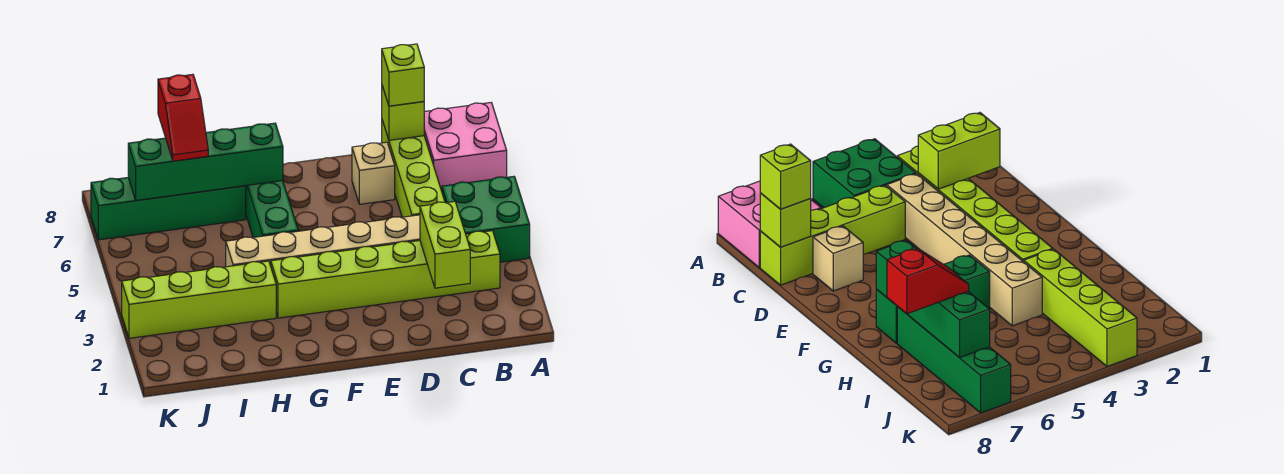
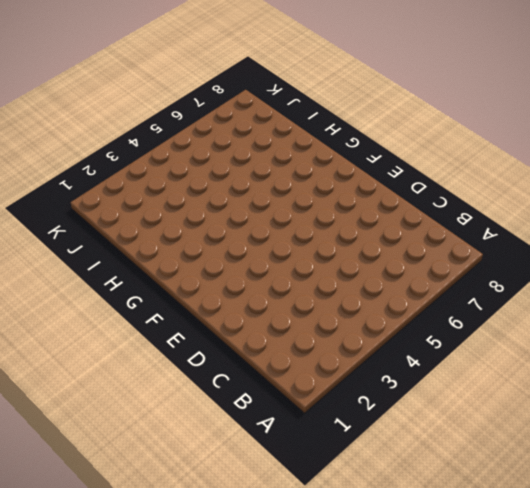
none -> green 2x2 brick [442,176,530,262]
none -> pink 2x2 brick [424,103,507,191]
none -> lime 1x6 brick [271,231,500,318]

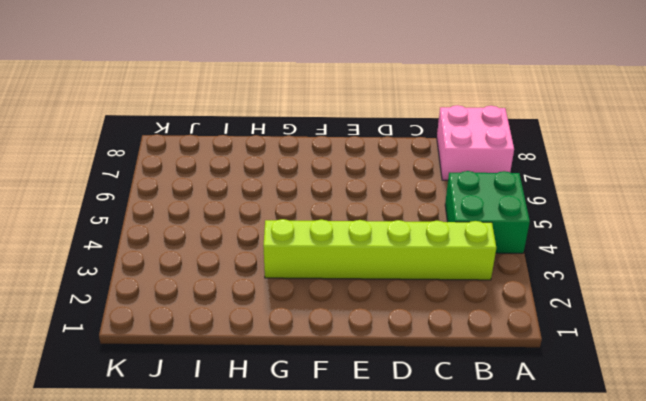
none -> tan 1x6 brick [226,215,420,267]
none -> lime 1x4 brick [382,120,445,217]
none -> tan 1x1 brick [352,142,395,204]

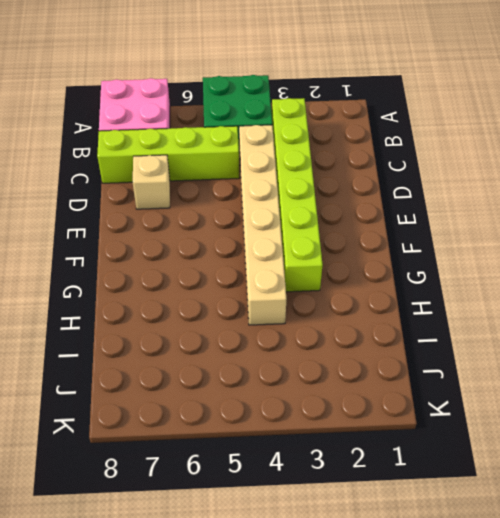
none -> green 1x3 brick [246,181,298,237]
none -> lime 1x4 brick [122,261,276,338]
none -> green 1x4 brick [91,178,246,240]

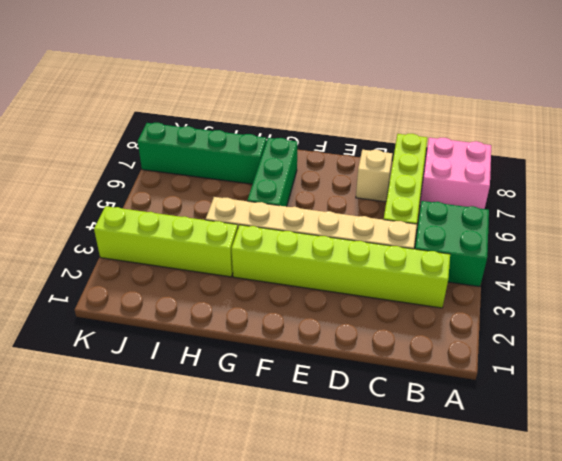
none -> lime 1x2 brick [420,202,470,288]
none -> lime 1x1 brick [382,86,424,140]
none -> green 1x4 brick [128,123,283,200]

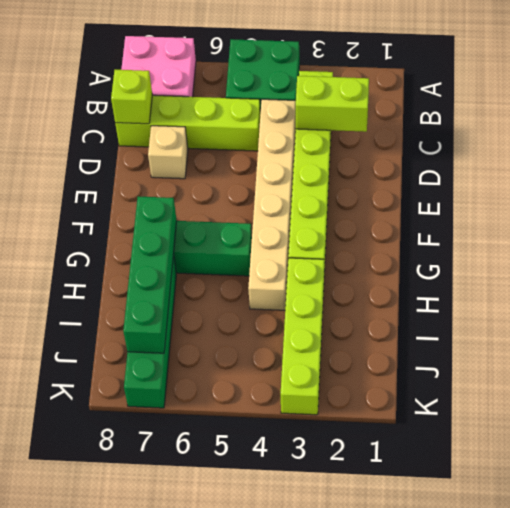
none -> lime 1x1 brick [382,44,424,106]
none -> red 1x2 slope [158,74,208,161]

